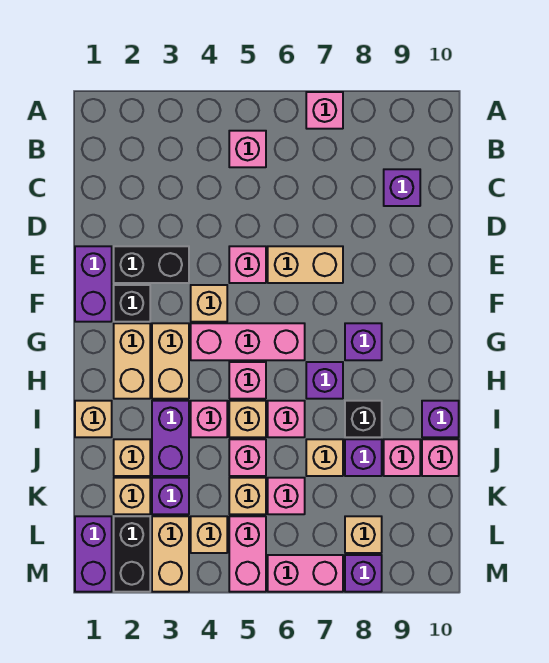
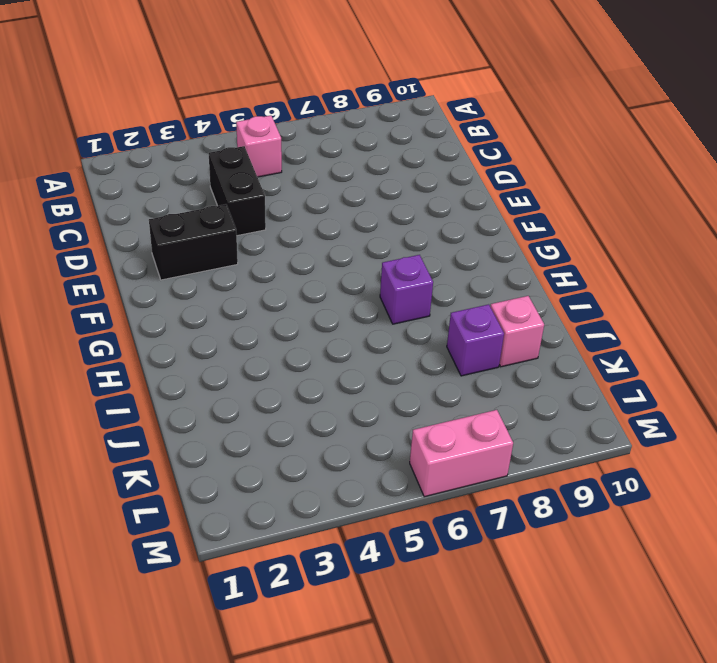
black 1x2 brick [209,146,266,236] -> black 1x2 brick moved to [114,516,150,592]
none -> pink 1x1 brick [306,92,343,129]
none -> purple 1x1 brick [384,169,420,206]
none -> purple 1x2 brick [75,246,112,322]
none -> pink 1x1 brick [229,246,266,283]

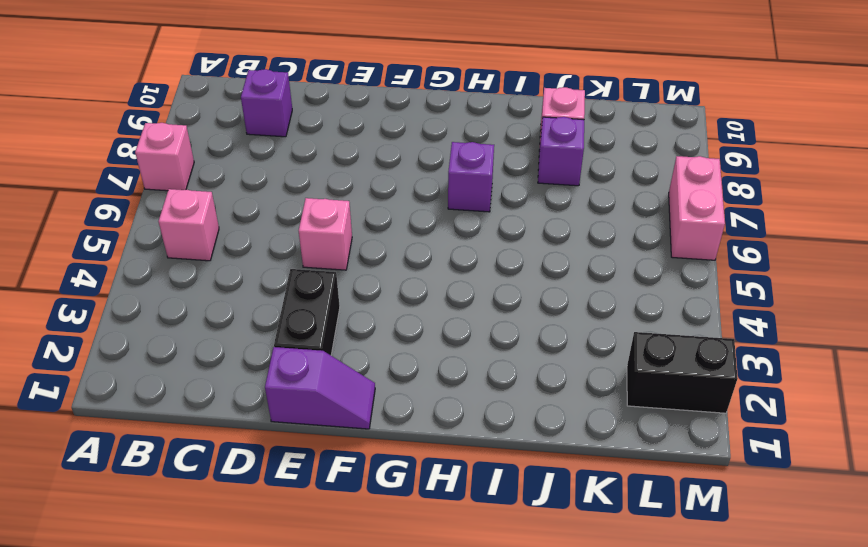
purple 1x2 slope [265,347,375,429] -> purple 1x2 brick [75,246,112,322]
none -> tan 1x2 brick [268,246,343,283]
none -> black 1x1 brick [114,285,150,322]
none -> tan 1x1 brick [191,285,227,322]
none -> tan 1x2 brick [114,323,150,399]

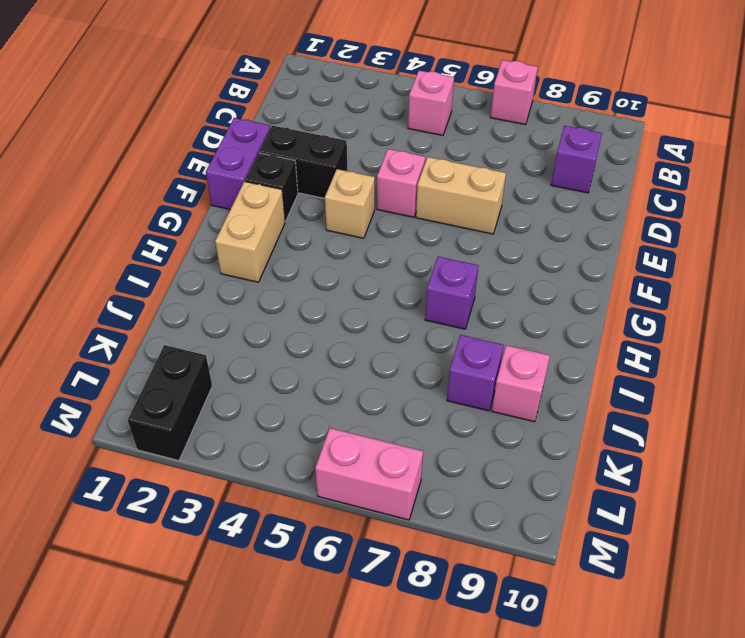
none -> tan 1x2 brick [152,323,189,399]
none -> pink 1x3 brick [191,323,305,360]
none -> purple 1x1 brick [345,323,382,360]
none -> pink 1x1 brick [229,362,266,399]

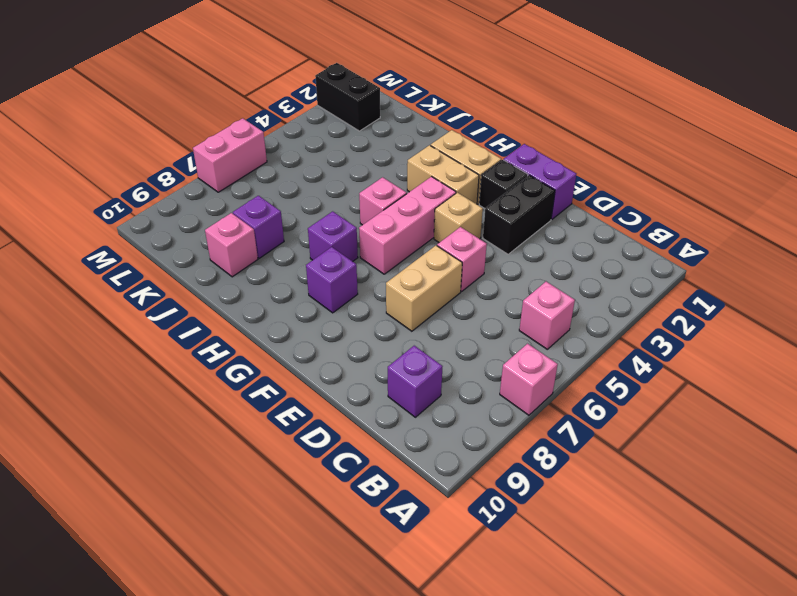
none -> tan 1x1 brick [75,401,112,437]
none -> purple 1x2 brick [152,401,189,476]
none -> pink 1x1 brick [191,401,227,437]
none -> tan 1x1 brick [229,401,266,437]

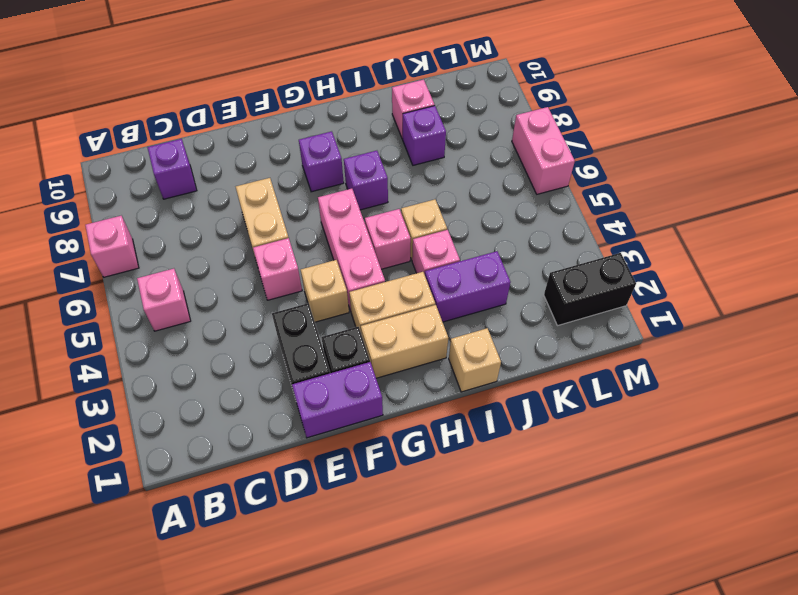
none -> pink 1x1 brick [268,401,305,437]
none -> black 1x1 brick [345,401,382,437]
none -> purple 1x1 brick [422,401,459,437]
none -> tan 1x1 brick [114,439,150,476]

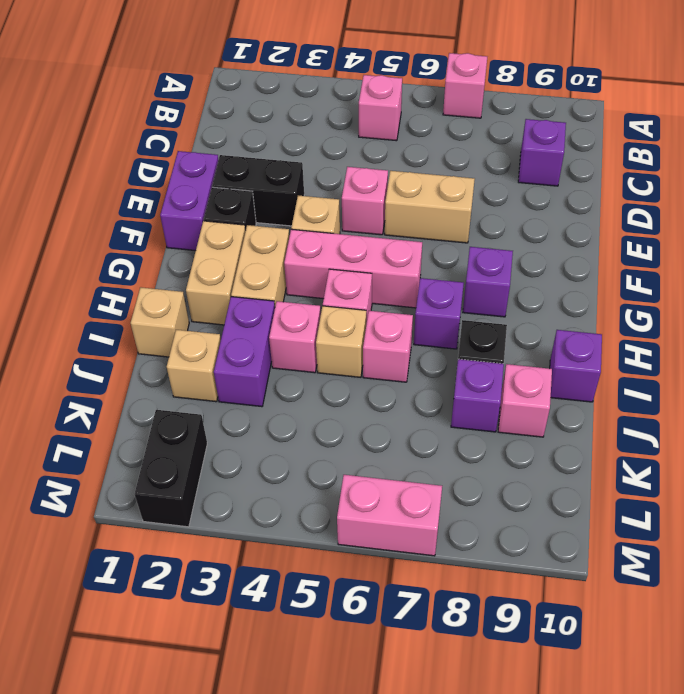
none -> pink 1x1 brick [229,439,266,476]
none -> tan 1x1 brick [306,439,343,476]
none -> pink 1x1 brick [422,439,459,476]
none -> tan 1x1 brick [114,478,150,514]

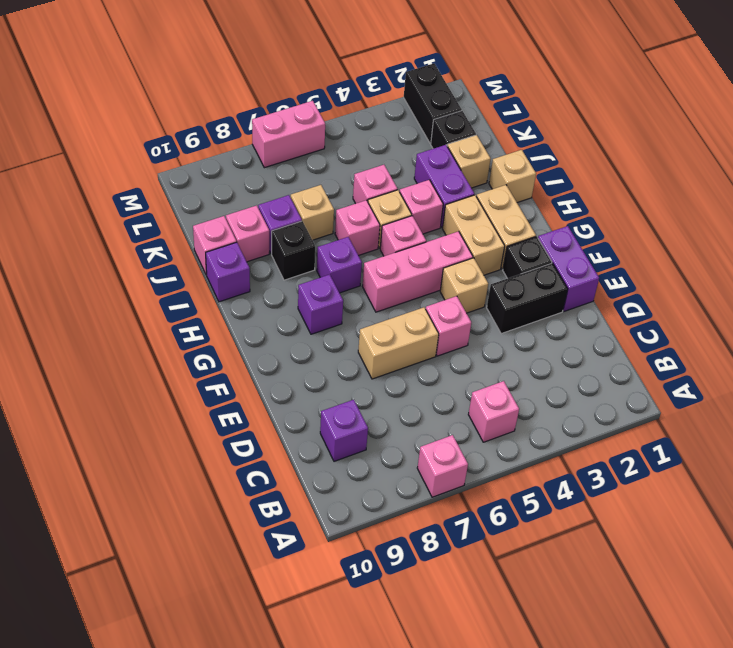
black 1x1 brick [431,111,476,149] -> tan 1x1 brick [114,478,150,514]
none -> purple 1x1 brick [152,478,189,514]
none -> tan 1x1 brick [229,478,266,514]
none -> pink 1x1 brick [268,478,305,514]
none -> purple 1x2 brick [75,516,112,592]

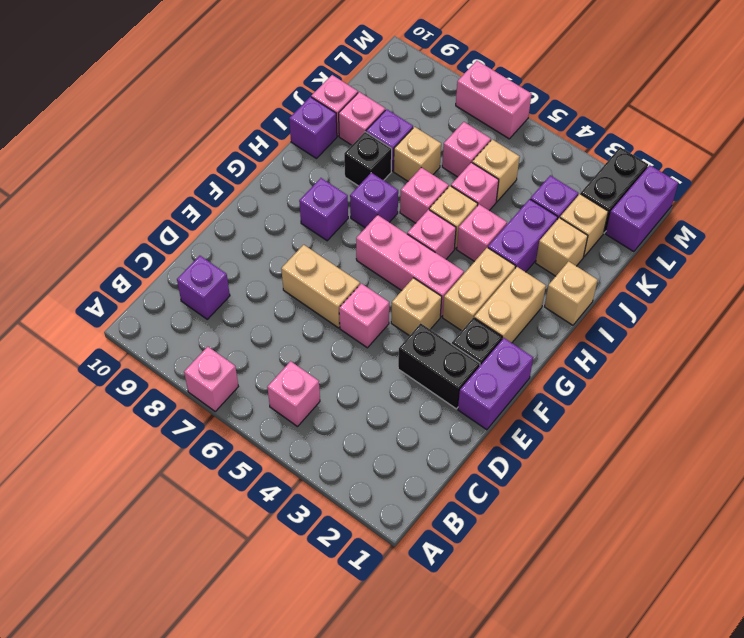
none -> tan 1x2 brick [152,516,189,592]
none -> tan 1x1 brick [191,516,227,553]
none -> pink 1x2 brick [229,516,266,592]
none -> tan 1x1 brick [345,516,382,553]

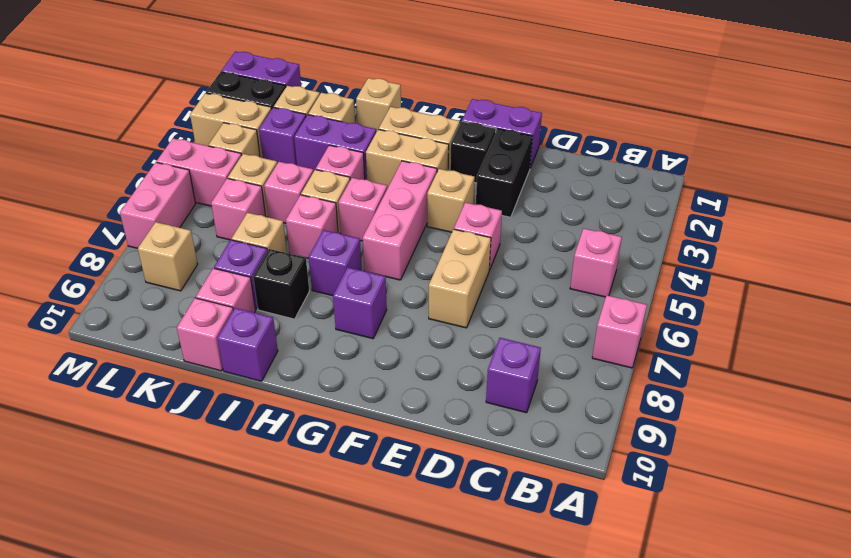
none -> purple 1x1 brick [345,555,382,592]

